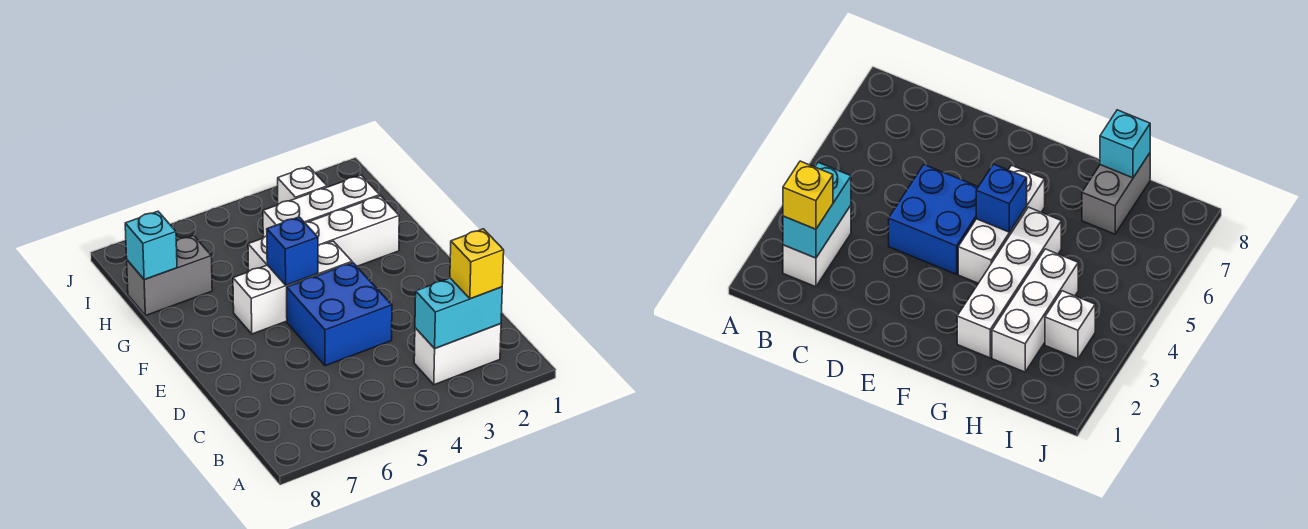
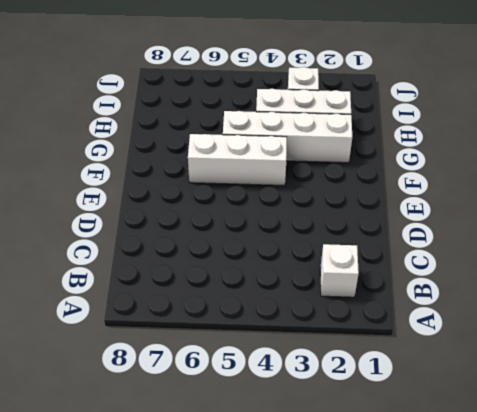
white 1x1 brick [320,244,359,297] -> white 1x2 brick [414,324,501,385]
none -> blue 2x2 brick [287,263,392,366]
none -> grey 1x2 brick [127,235,212,316]

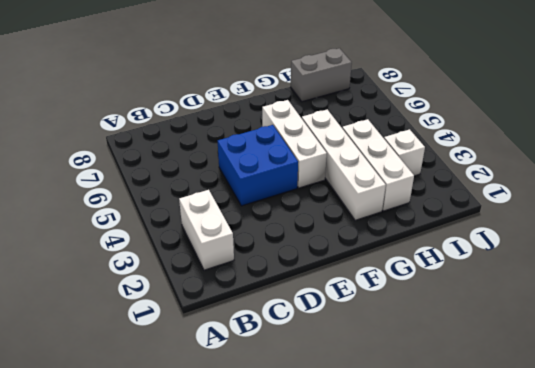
grey 1x2 brick [291,48,352,102] -> grey 1x2 brick turned to [127,235,212,316]
none -> cyan 1x2 brick [415,278,502,348]
none -> blue 1x1 brick [267,217,318,285]

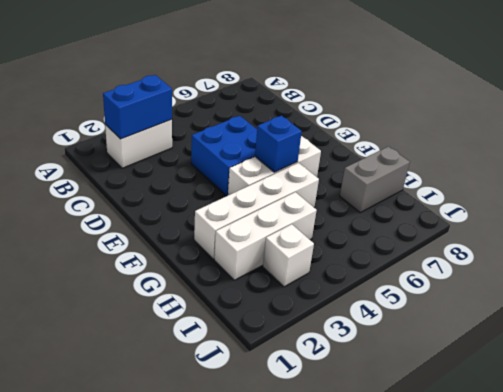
blue 1x2 brick [103,75,172,139] -> cyan 1x2 brick [415,278,502,348]
none -> cyan 1x1 brick [125,211,177,280]
none -> yellow 1x1 brick [450,229,504,299]

